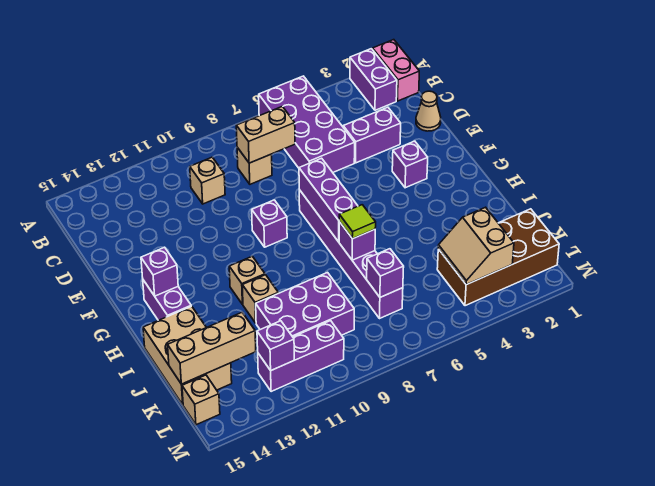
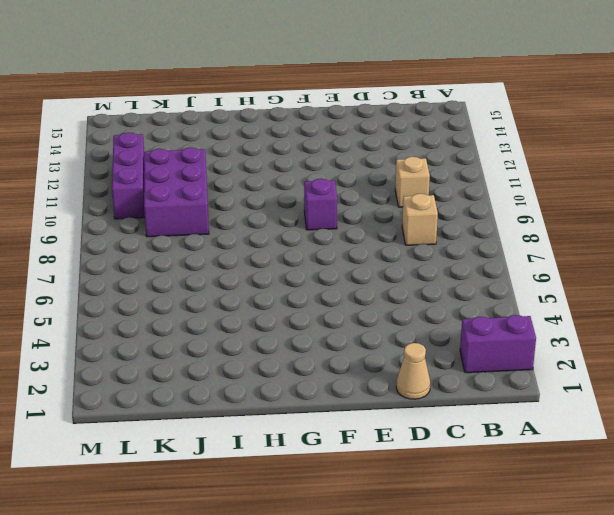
none -> pink 1x2 brick [373,40,419,101]
none -> purple 2x4 brick [259,76,355,172]
none -> purple 1x2 brick [343,107,401,163]

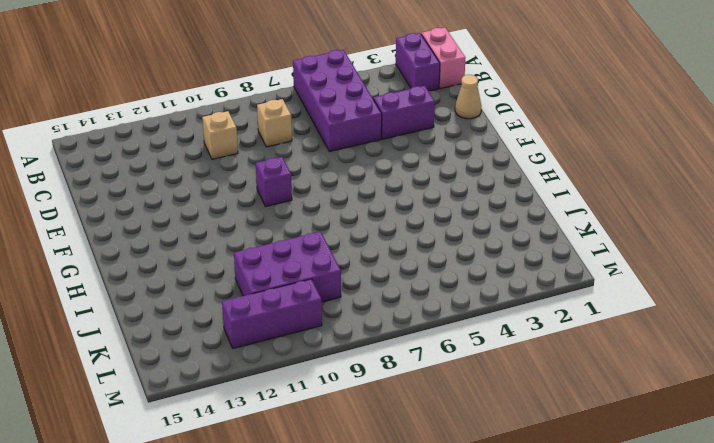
none -> purple 1x1 brick [392,141,428,188]
none -> purple 1x6 brick [299,190,403,319]
none -> purple 1x2 brick [143,280,191,320]

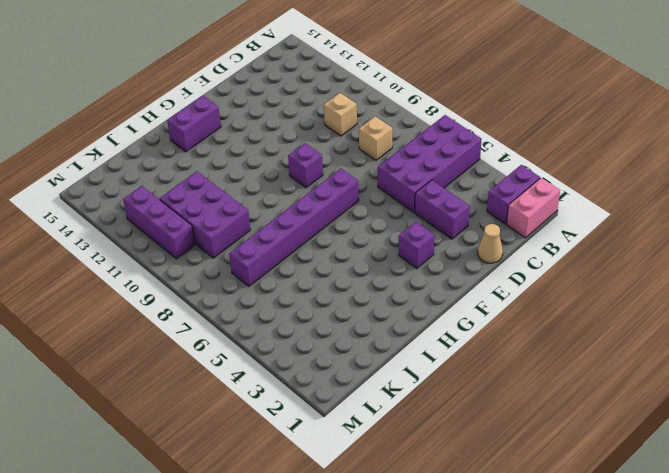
none -> tan 1x1 brick [229,256,265,305]
none -> tan 1x1 brick [242,275,278,323]
none -> tan 2x3 brick [143,306,232,405]

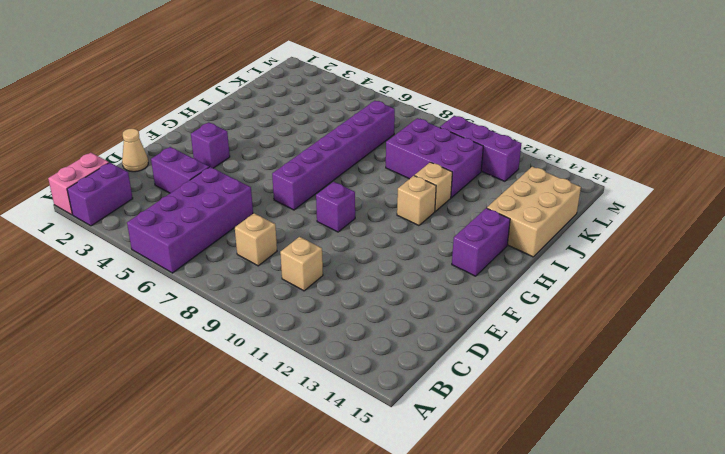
none -> brown 2x4 brick [437,209,559,306]
none -> tan 1x1 brick [182,375,220,425]
none -> tan 1x2 brick [236,106,295,163]

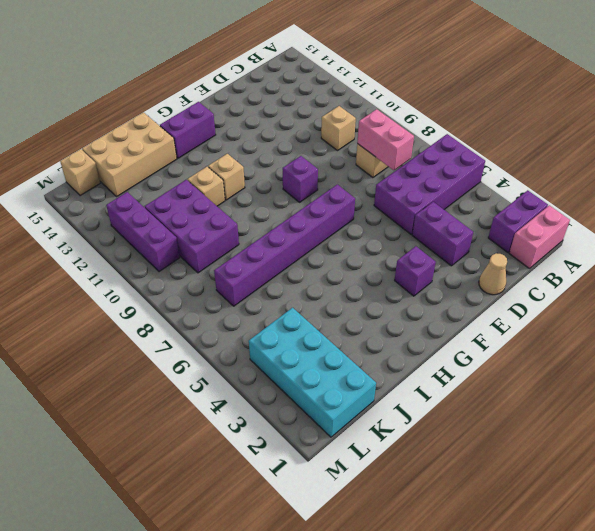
pink 1x2 brick [357,109,414,170] -> tan 1x2 brick [236,106,295,163]
cyan 2x4 brick [249,308,376,437] -> brown 2x4 brick [437,209,559,306]
none -> purple 1x3 brick [299,158,358,242]
none -> purple 1x1 brick [141,247,178,296]
none -> purple 1x1 brick [339,222,375,260]

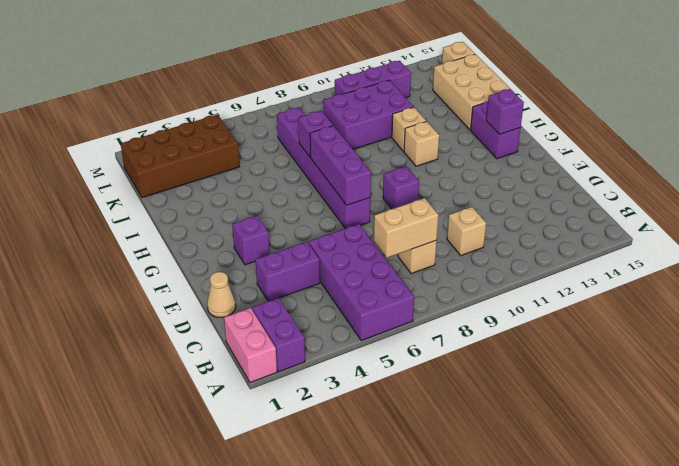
none -> tan 2x2 slope [438,207,514,285]
none -> purple 1x1 brick [367,249,404,297]
none -> tan 1x3 brick [168,312,256,384]

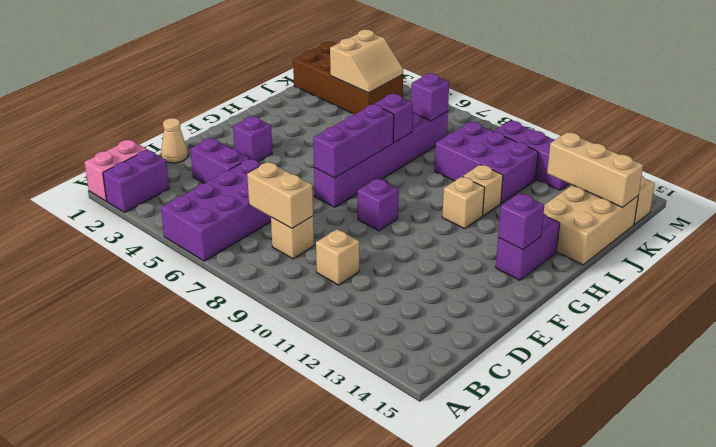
none -> purple 1x1 brick [257,321,294,370]
none -> lime 1x1 tile [339,205,376,239]

